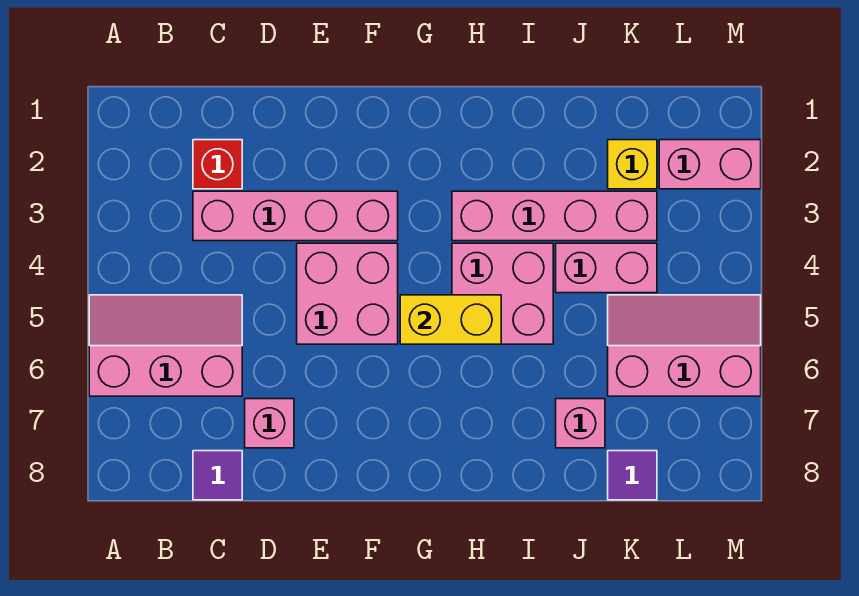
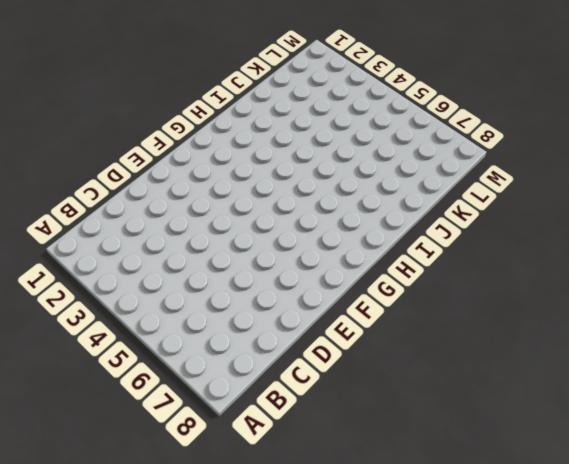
none -> pink 2x3 slope [89,295,242,396]
none -> red 1x1 brick [193,140,242,189]
none -> pink 1x4 brick [193,191,398,241]

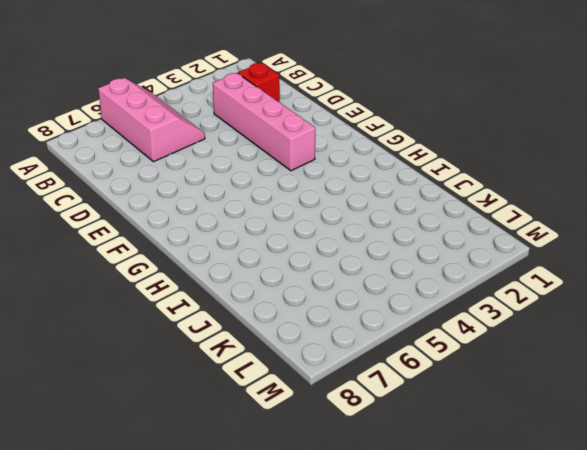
none -> purple 1x1 tile [193,451,242,500]
none -> pink 1x1 brick [245,399,294,448]
none -> pink 2x2 brick [297,243,398,344]

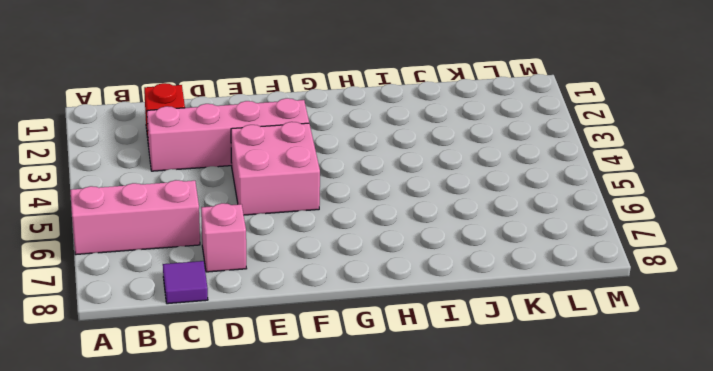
none -> pink 1x4 brick [452,191,657,241]
none -> pink 2x2 brick [452,243,553,344]
none -> pink 1x2 brick [556,243,657,293]

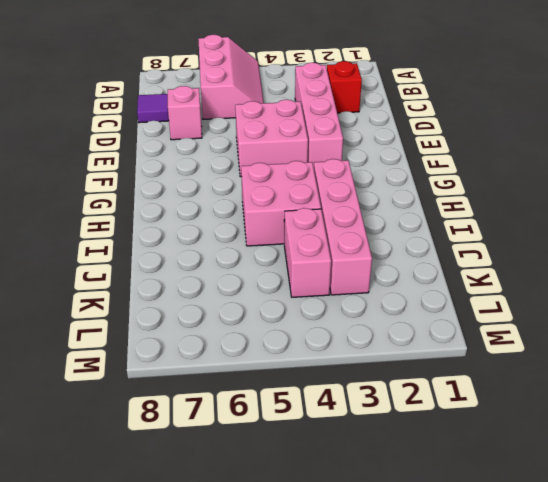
none -> pink 1x1 brick [556,399,605,448]
none -> yellow 1x1 brick [608,140,657,189]
none -> pink 2x3 slope [608,295,761,396]

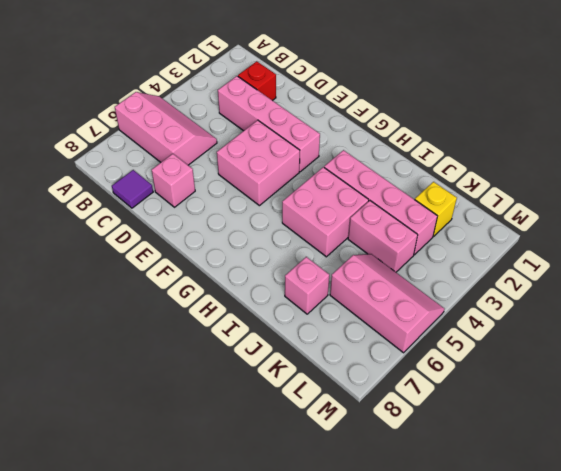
none -> purple 1x1 tile [608,451,657,500]
none -> pink 1x2 brick [659,140,761,189]
none -> yellow 1x2 brick [400,295,501,344]

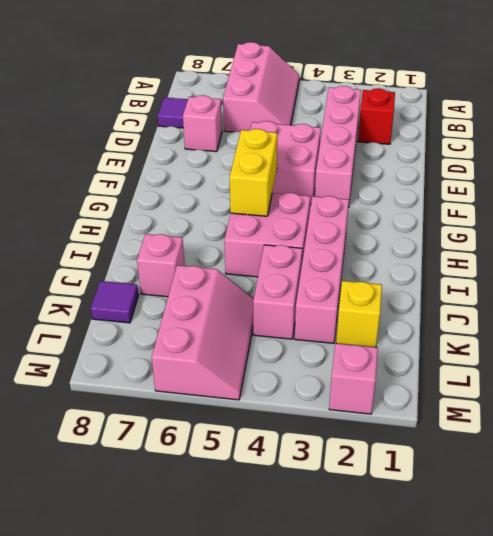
pink 1x1 brick [329,343,378,414] -> pink 1x2 brick [659,140,761,189]

